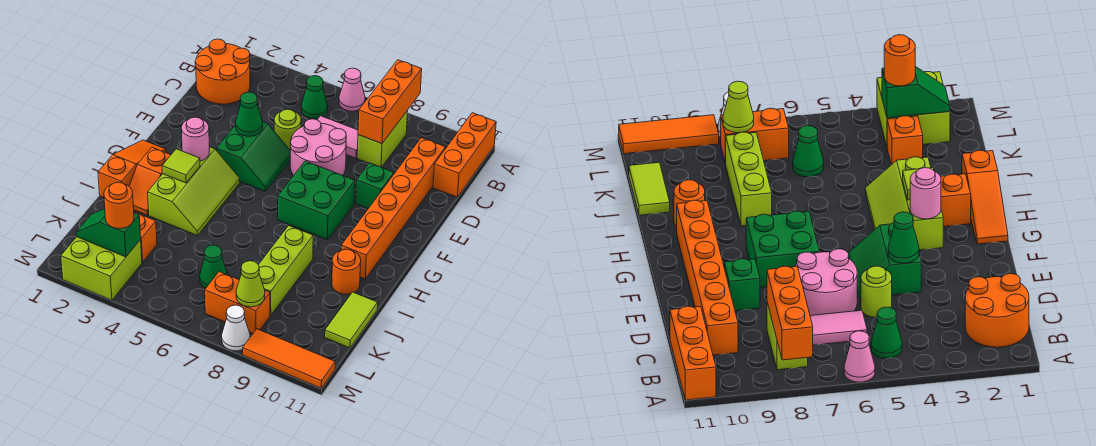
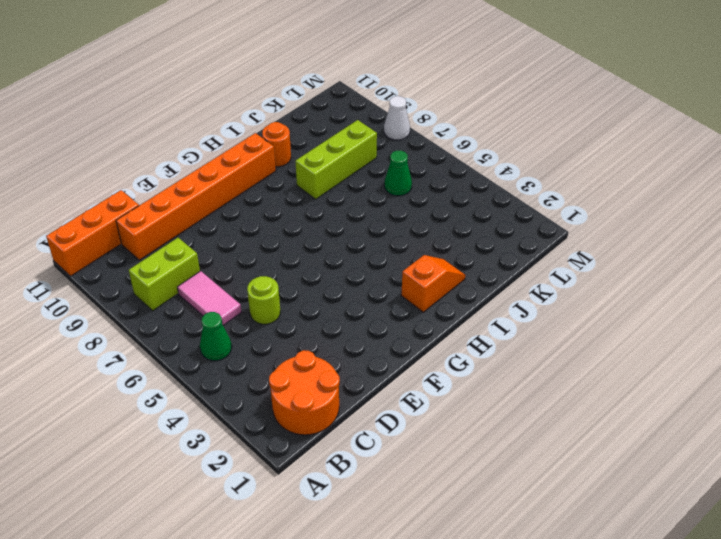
none -> pink 1x1 cone [339,68,365,111]
none -> pink 2x2 round brick [290,119,346,176]
none -> green 2x2 slope [216,122,290,191]
none -> green 1x1 brick [356,163,394,209]

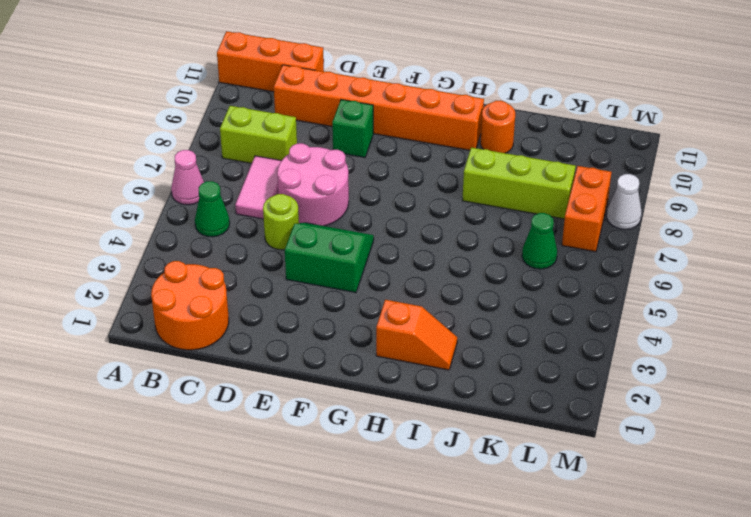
none -> green 2x2 brick [278,161,355,239]
none -> orange 1x3 slope [98,140,166,198]
none -> lime 2x3 slope [148,147,240,236]
none -> lime 1x2 tile [325,292,378,348]

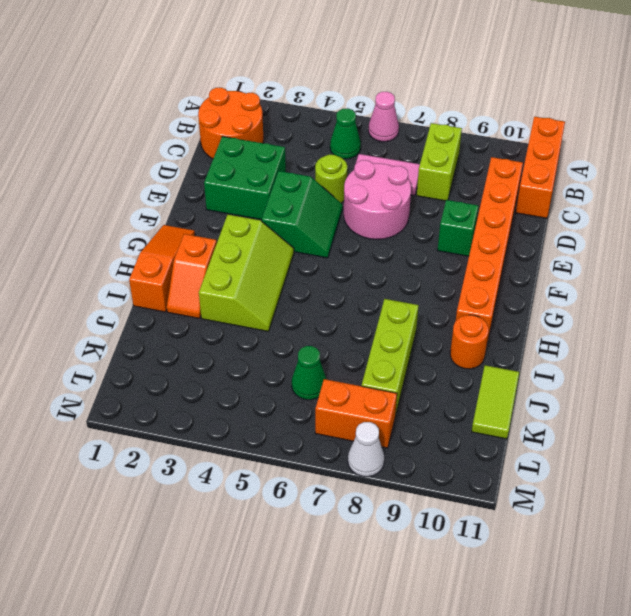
green 2x2 brick [204,136,286,220] -> green 2x2 brick moved to [278,161,355,239]
none -> orange 1x1 brick [134,212,157,262]
none -> lime 2x2 brick [61,237,142,300]
none -> orange 1x3 tile [243,329,335,388]
none -> orange 1x3 brick [358,60,422,144]

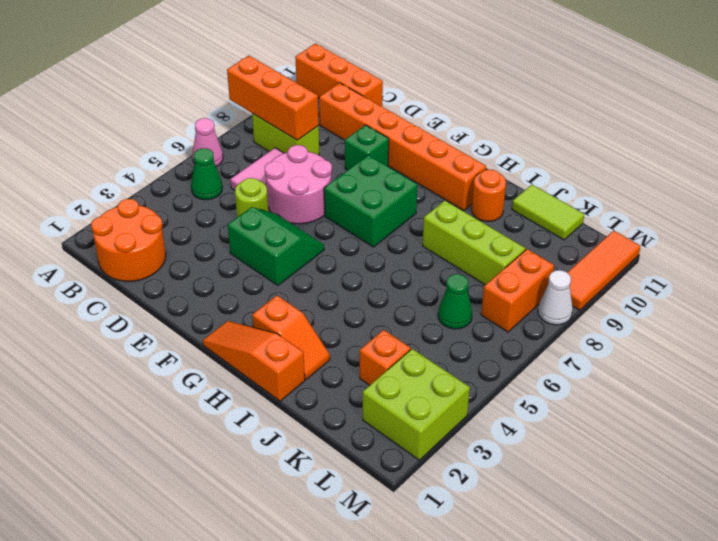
none -> lime 2x3 slope [148,147,240,236]
none -> green 1x1 cone [236,92,263,136]
none -> pink 1x1 round brick [181,117,209,161]
none -> lime 1x1 tile [162,149,200,183]

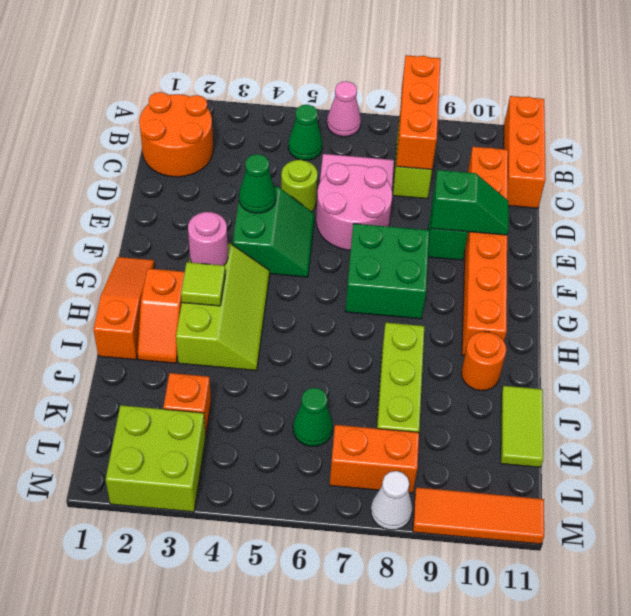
green 1x2 slope [431,170,509,235] -> green 1x2 slope turned to [76,209,141,257]
none -> lime 1x1 cone [236,261,265,307]
none -> orange 1x1 round brick [104,182,134,229]

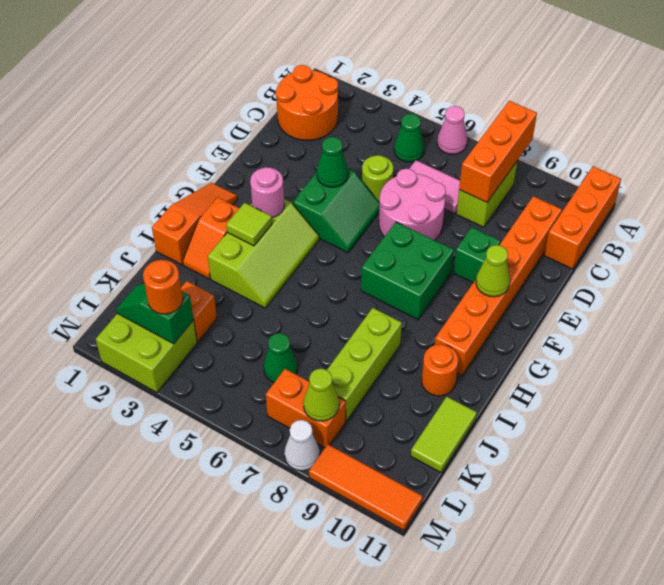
lime 1x1 cone [476,245,510,297] -> none

